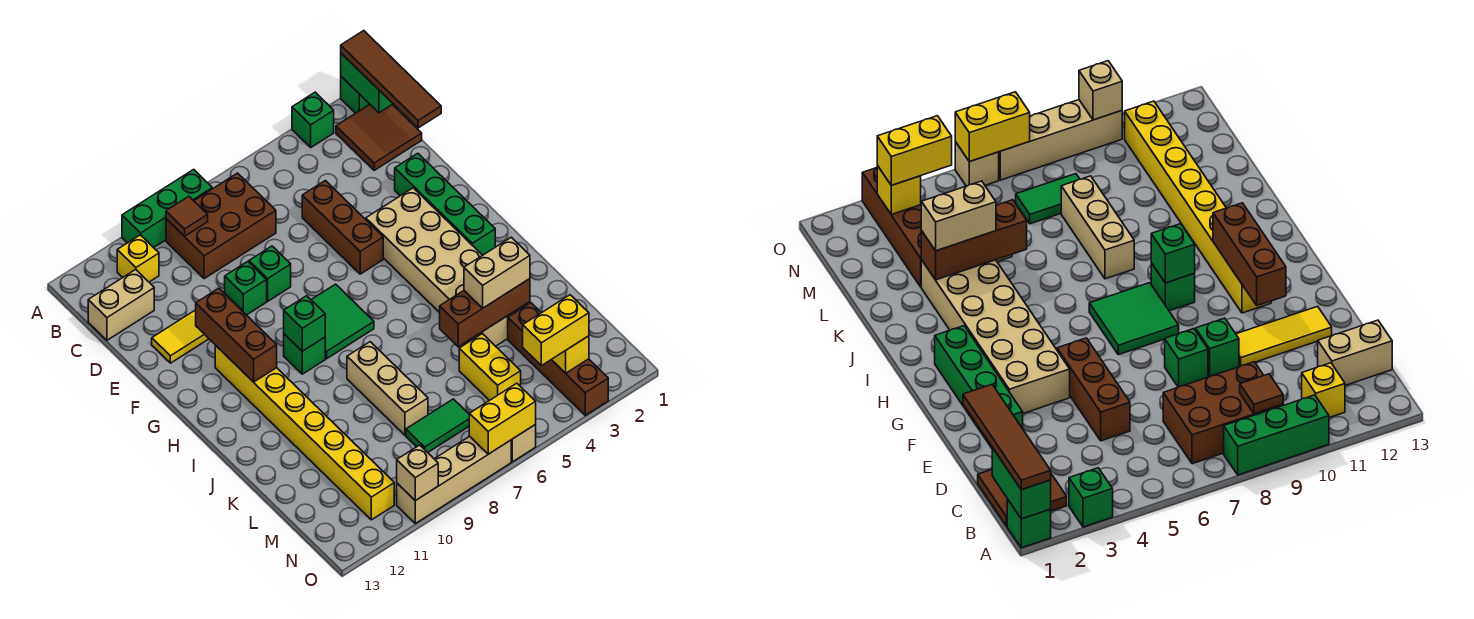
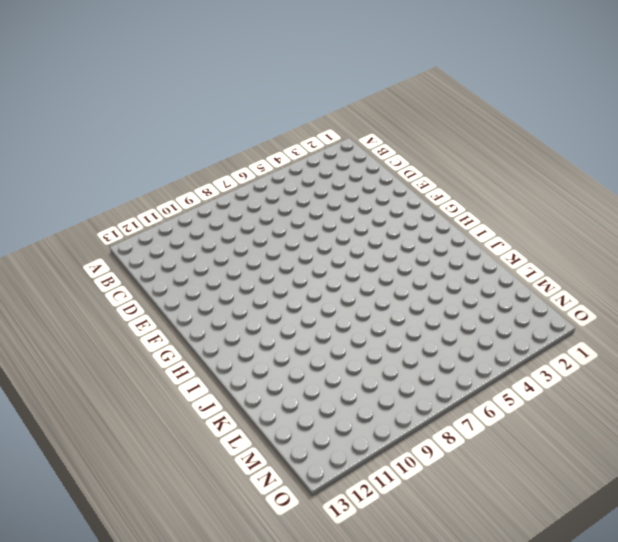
none -> green 1x1 brick [341,77,370,113]
none -> green 1x1 brick [292,92,334,147]
none -> green 1x3 brick [122,169,212,248]
none -> brown 2x2 tile [336,105,422,170]

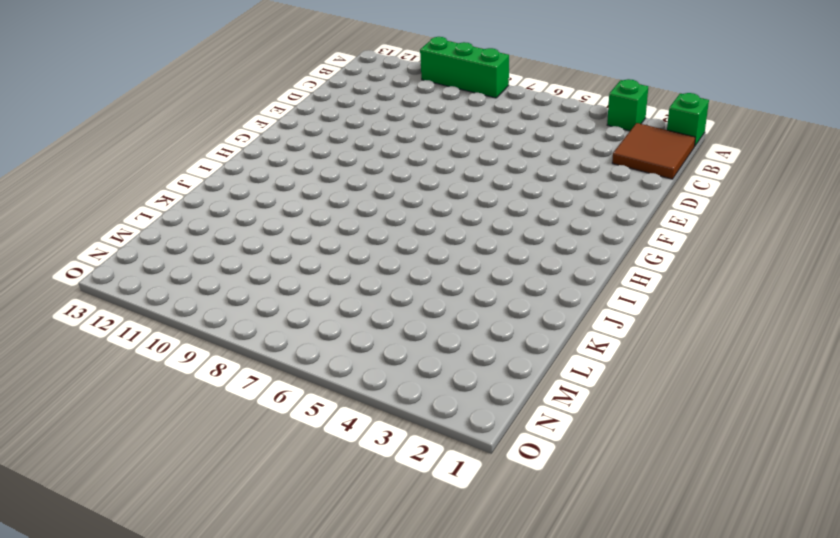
none -> brown 2x3 brick [166,173,276,279]
none -> yellow 1x1 brick [117,235,159,282]
none -> tan 1x2 brick [88,269,154,340]
none -> brown 1x3 brick [302,181,383,274]

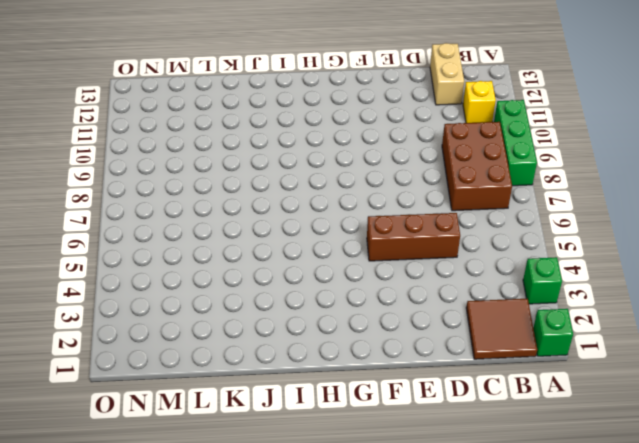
none -> green 1x4 brick [395,153,495,255]
none -> green 1x1 brick [249,246,291,301]
none -> green 1x1 brick [225,262,267,315]
none -> yellow 1x3 tile [152,292,232,363]

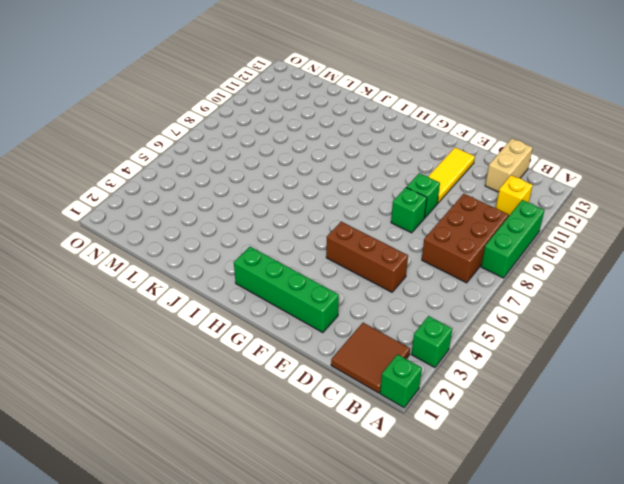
none -> tan 2x6 brick [366,188,530,346]
none -> green 2x2 tile [311,284,374,359]
none -> yellow 1x8 brick [215,345,394,520]
none -> green 1x1 brick [284,334,325,374]

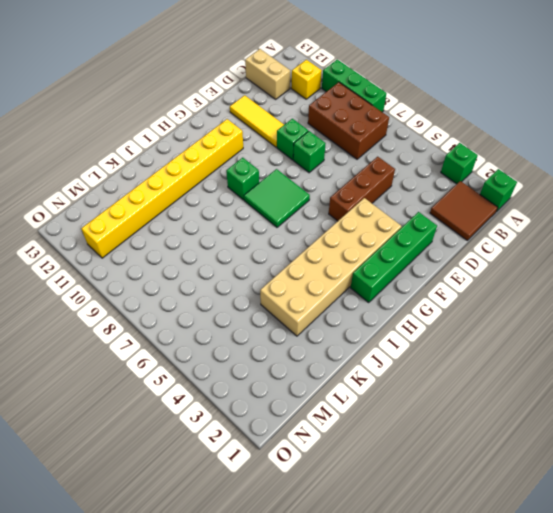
none -> tan 1x3 brick [347,342,428,435]
none -> brown 1x4 brick [508,303,608,415]
none -> yellow 1x2 brick [459,334,521,401]
none -> green 1x2 tile [406,399,469,452]

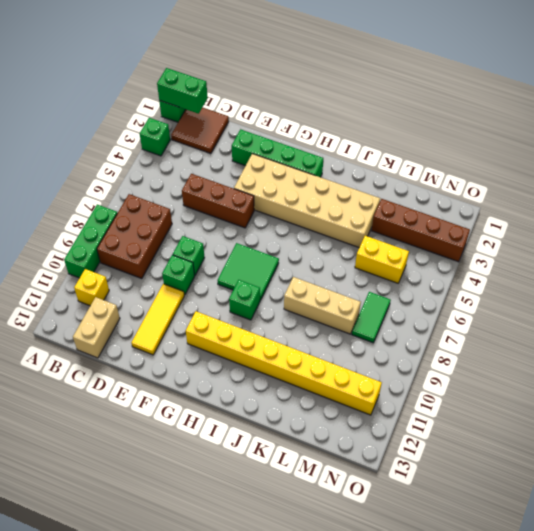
none -> tan 1x1 brick [511,425,536,462]
none -> tan 1x4 brick [397,436,511,523]
none -> brown 1x1 tile [166,197,208,237]
none -> brown 1x3 brick [196,288,277,382]

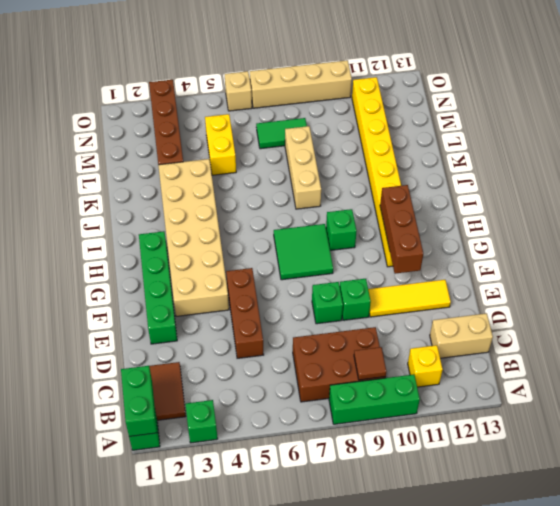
none -> green 1x1 brick [284,296,325,351]
none -> brown 1x3 brick [440,279,530,347]
none -> yellow 1x1 brick [552,336,589,373]
none -> yellow 1x2 brick [469,383,536,454]

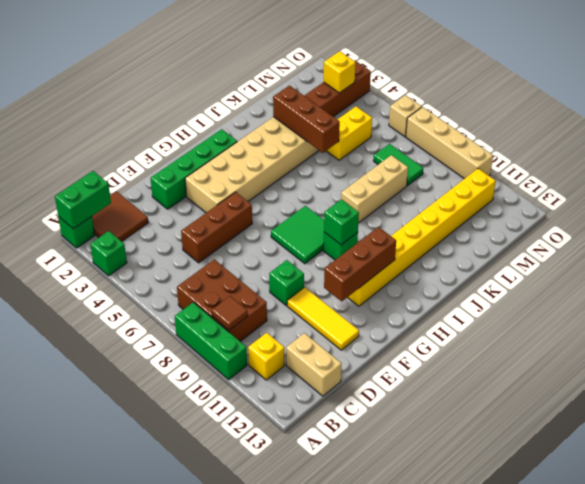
none -> green 1x1 brick [249,246,291,301]
none -> yellow 1x2 brick [469,383,536,454]
none -> tan 1x1 brick [397,445,438,501]
none -> brown 1x4 tile [341,31,441,128]

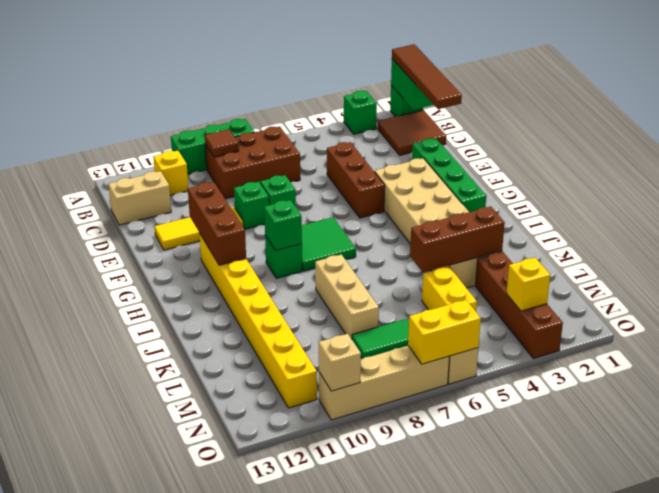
none -> tan 1x2 brick [464,237,530,308]
none -> yellow 1x2 brick [523,295,589,366]

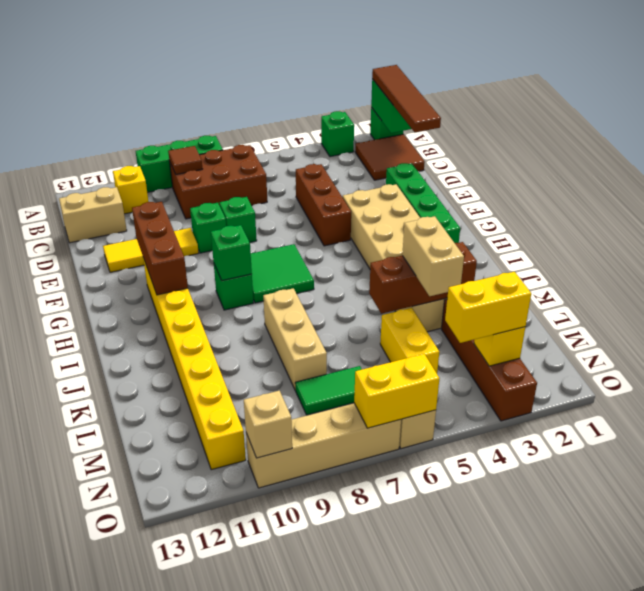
tan 1x2 brick [402,216,464,296] -> tan 1x2 brick turned to [464,237,530,308]

